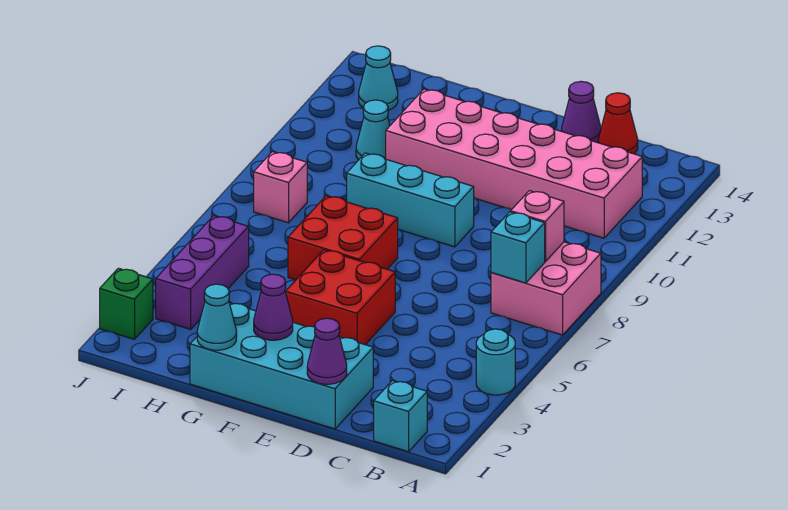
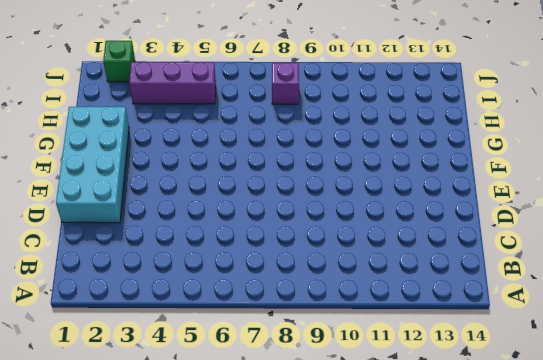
purple 1x1 brick [272,63,299,104] -> pink 1x1 brick [254,152,307,223]
none -> cyan 1x1 round brick [476,329,515,395]
none -> pink 2x2 brick [491,242,601,335]
none -> cyan 1x1 brick [374,381,427,452]

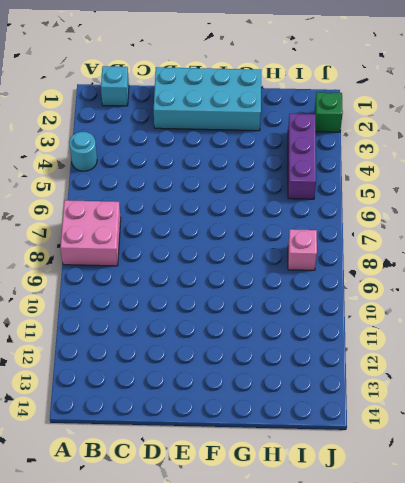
none -> pink 2x6 brick [386,89,642,238]
none -> red 1x1 cone [598,93,638,154]
none -> purple 1x1 cone [562,81,601,143]

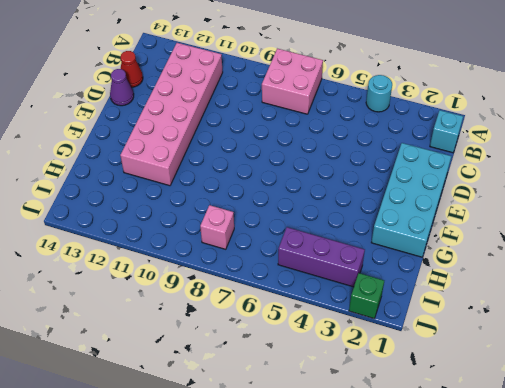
none -> red 2x2 brick [286,250,395,345]
none -> cyan 1x3 brick [346,153,474,247]
none -> red 2x2 brick [288,196,398,280]

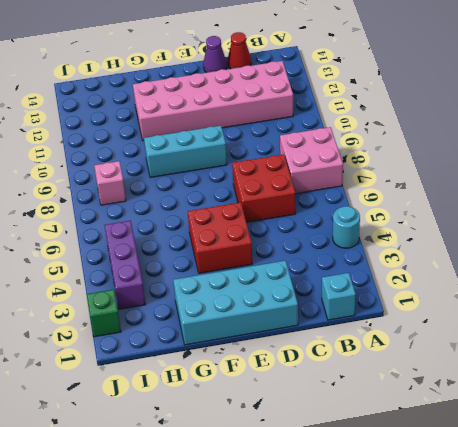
red 2x2 brick [232,154,296,222] -> red 2x2 brick moved to [288,196,398,280]
none -> cyan 1x1 cone [356,100,390,160]
none -> cyan 1x1 cone [359,46,398,110]
none -> cyan 1x1 brick [491,212,545,283]

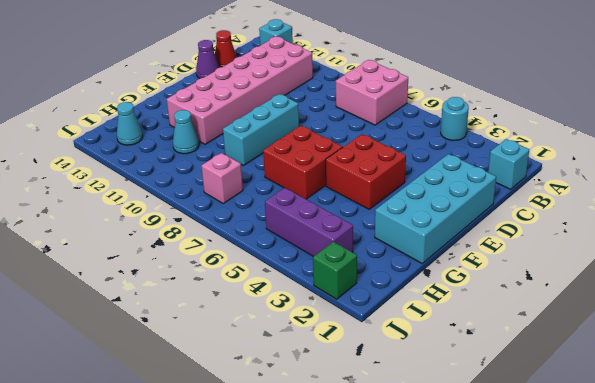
cyan 1x1 brick [259,19,293,45] -> cyan 1x1 brick moved to [491,212,545,283]
none -> pink 1x1 brick [511,191,564,262]
none -> purple 1x1 cone [307,318,347,384]
none -> purple 1x1 cone [254,274,293,340]

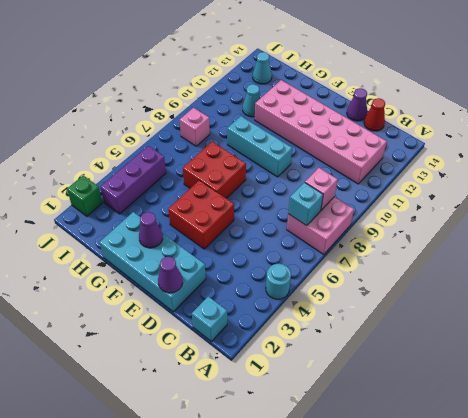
none -> cyan 1x1 cone [197,284,237,350]

